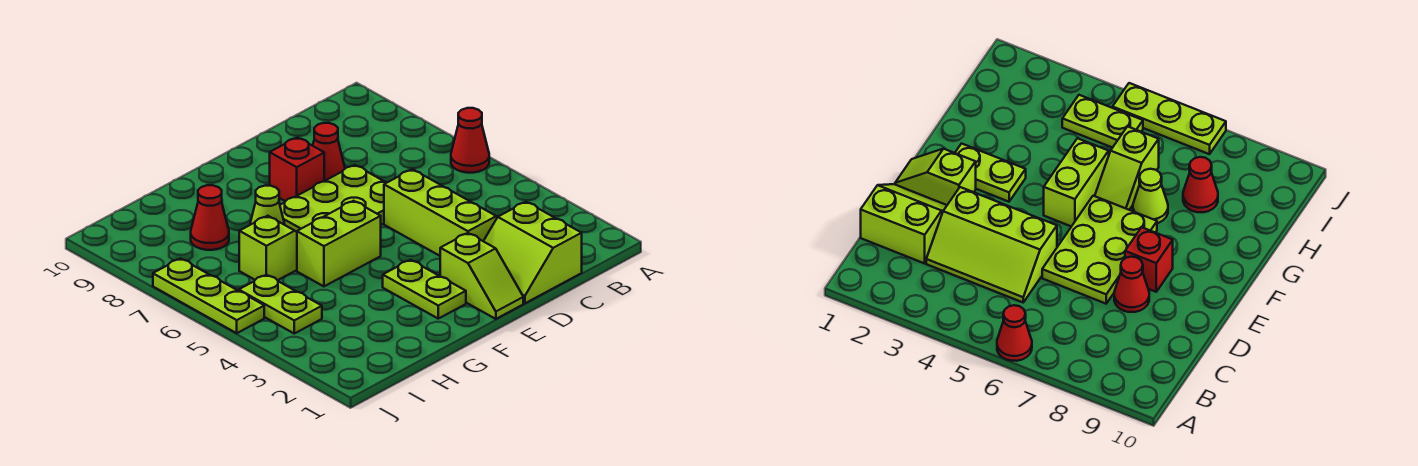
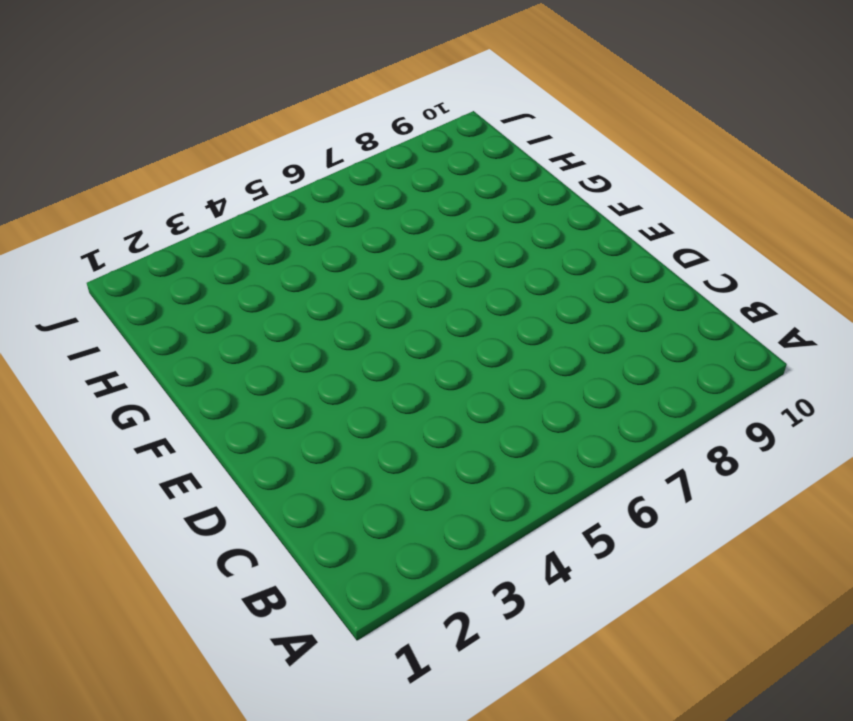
none -> red 1x1 cone [451,108,489,173]
none -> lime 2x2 slope [483,202,582,303]
none -> lime 2x3 slope [384,169,497,256]

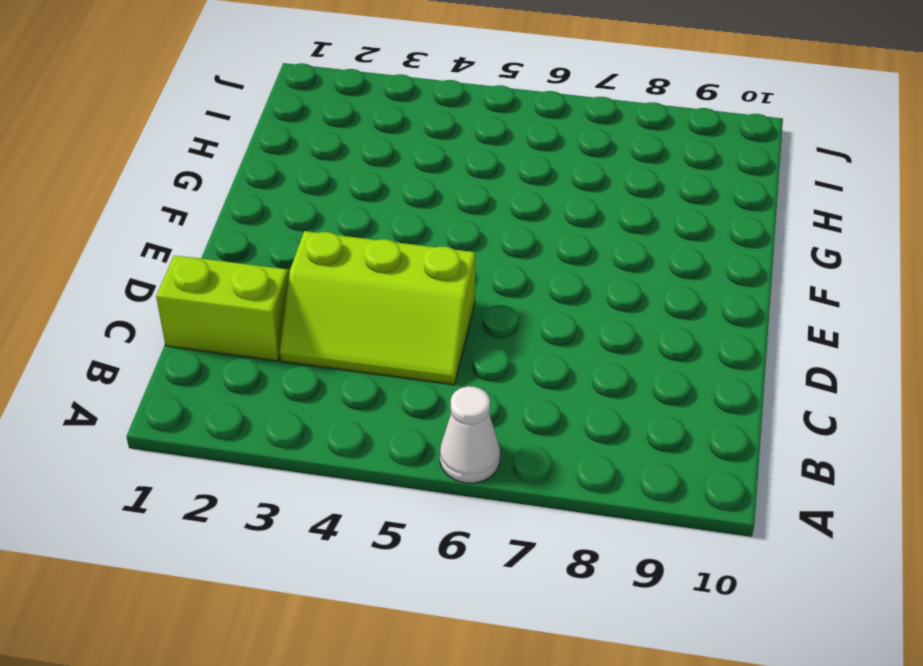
white 1x1 cone [440,386,500,483] -> red 1x1 cone [451,108,489,173]
none -> lime 2x3 plate [280,165,387,232]
none -> red 1x1 cone [313,123,345,181]
none -> lime 1x2 slope [440,233,523,319]

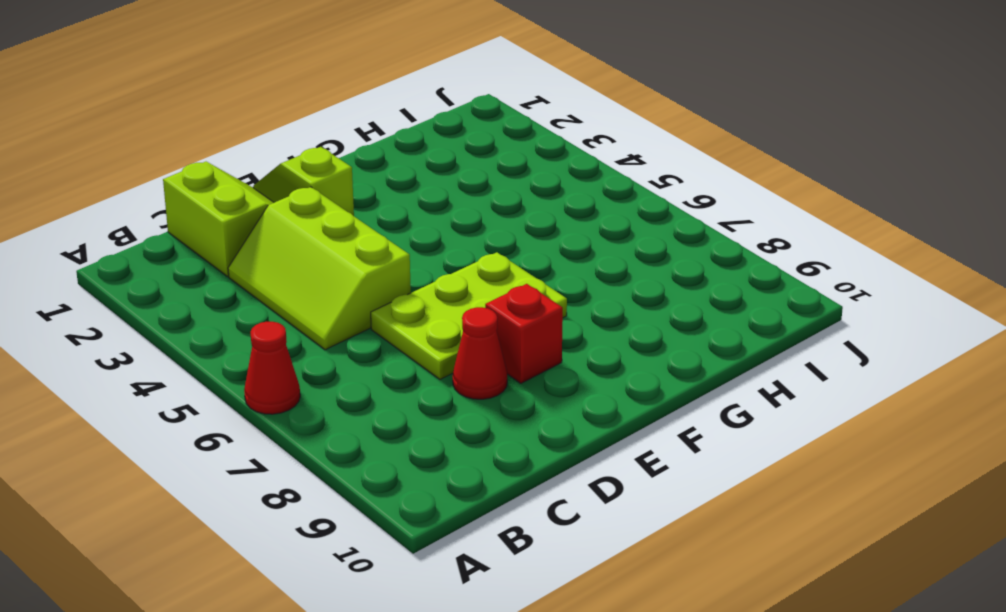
none -> lime 1x2 plate [383,260,466,319]
none -> lime 1x2 brick [297,201,381,286]
none -> lime 1x2 slope [239,216,297,280]

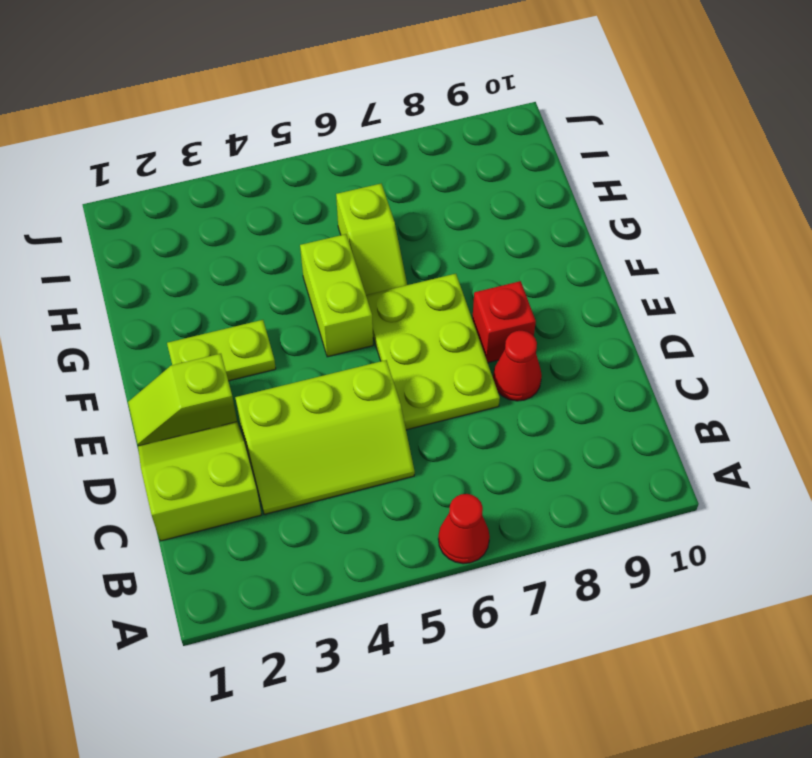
none -> lime 1x1 cone [250,186,285,225]
none -> red 1x1 cone [191,185,229,250]
none -> lime 1x2 plate [239,275,322,333]

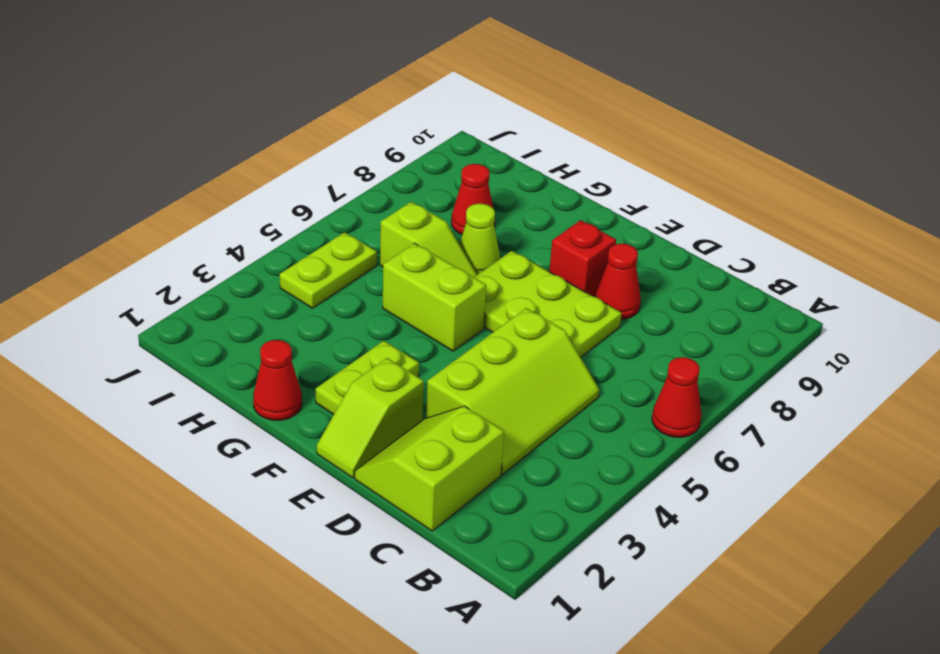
red 1x1 cone [253,340,302,420] -> none
none -> lime 1x3 plate [153,259,264,333]

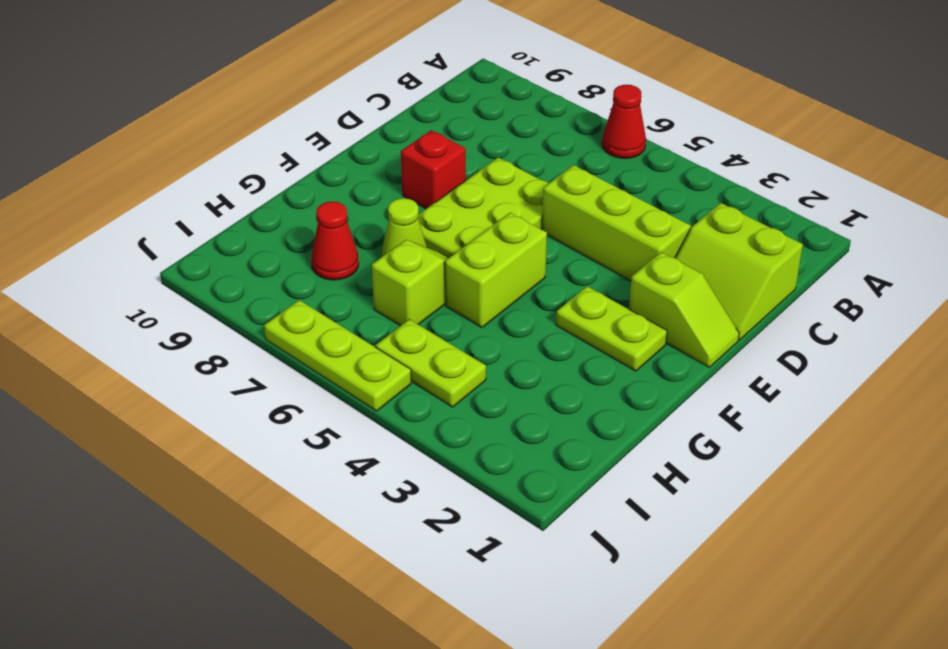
none -> red 1x1 cone [313,123,345,181]

